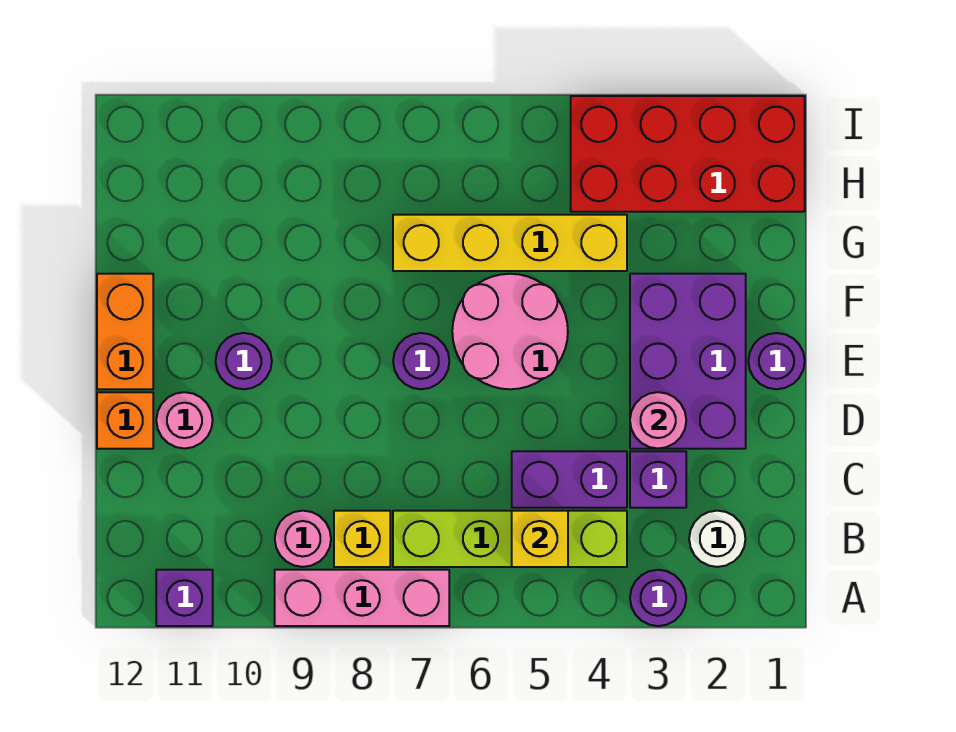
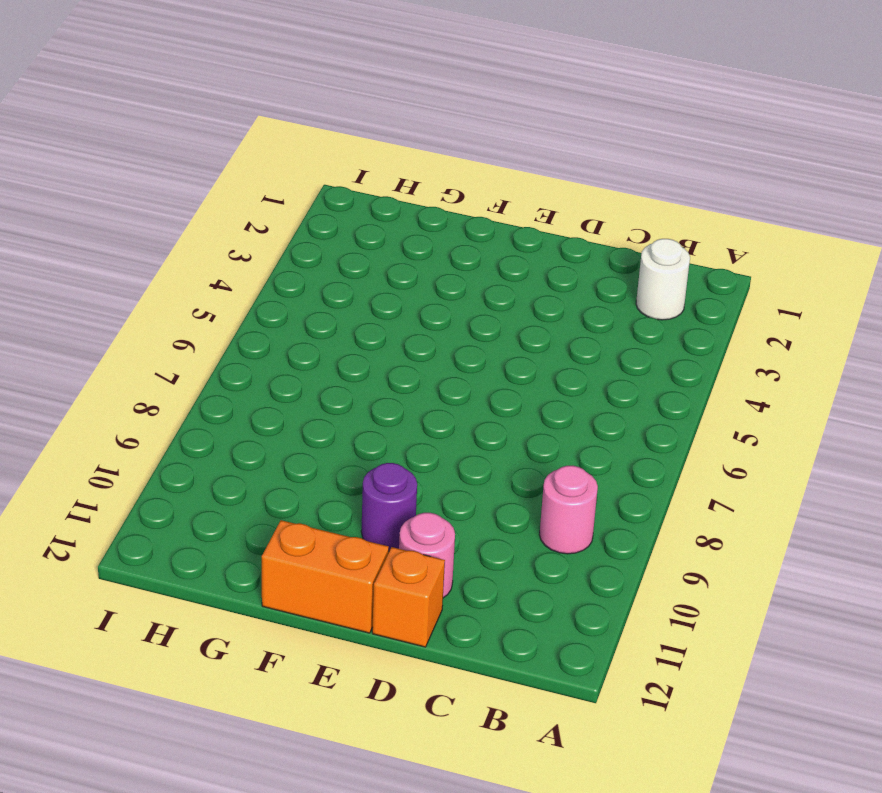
none -> purple 1x1 round brick [630,570,686,626]
none -> pink 1x3 brick [275,570,449,626]
none -> purple 1x1 brick [156,570,213,626]

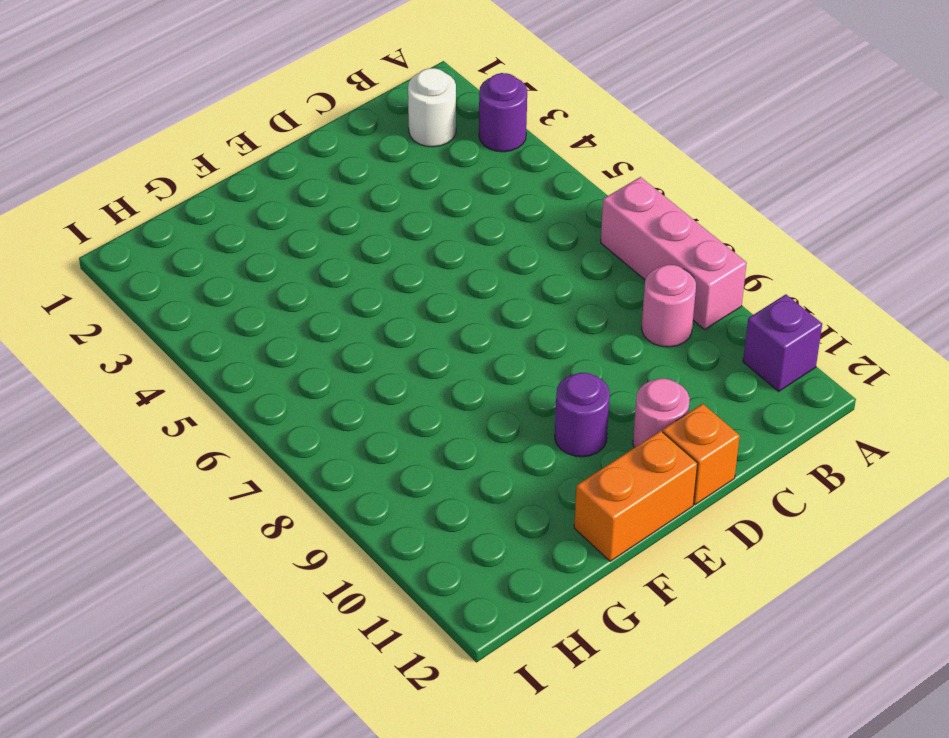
none -> lime 1x4 brick [393,511,627,567]
none -> yellow 1x1 brick [334,511,390,567]
none -> purple 1x1 brick [630,451,686,508]

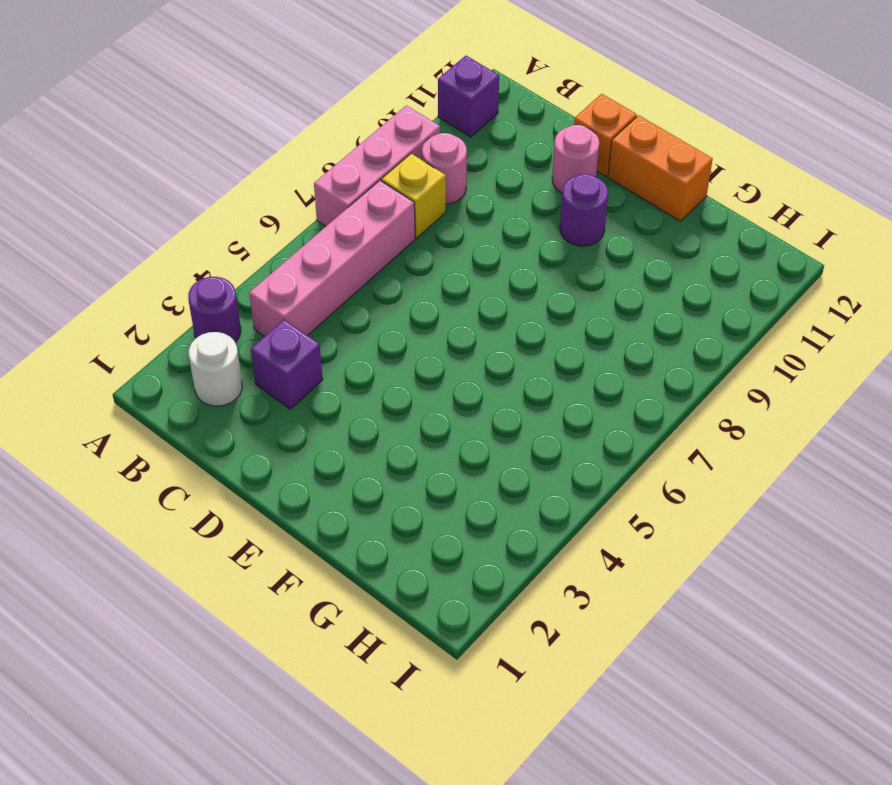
pink 1x4 brick [249,181,415,336] -> lime 1x4 brick [393,511,627,567]
none -> purple 1x2 brick [512,451,627,508]
none -> purple 2x3 brick [630,274,746,449]
none -> purple 1x1 round brick [748,333,805,389]

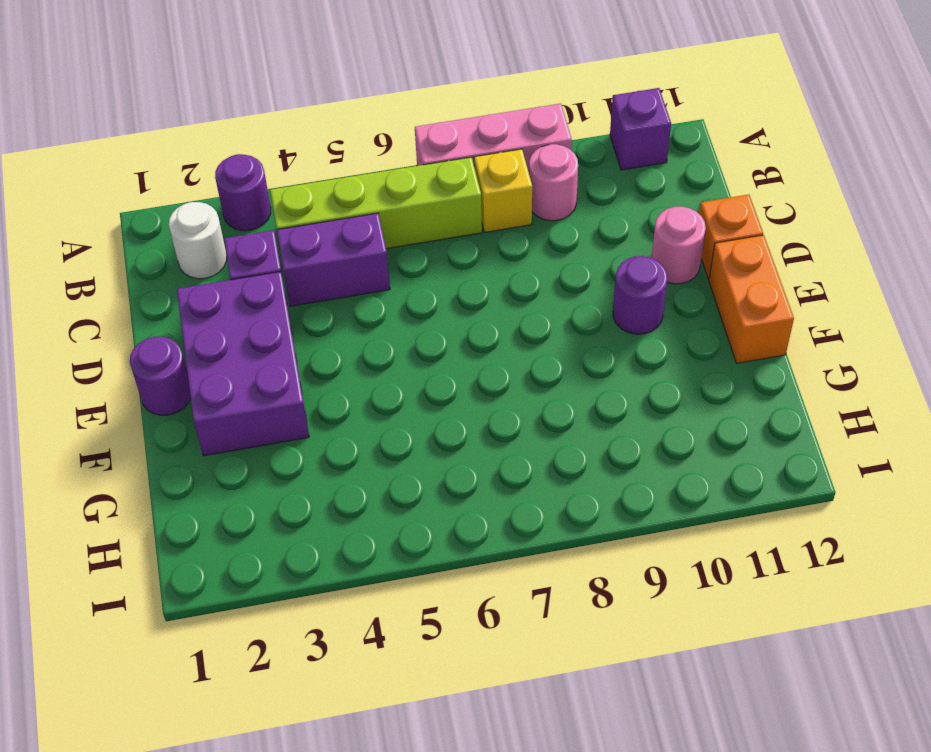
none -> pink 2x2 round brick [452,274,568,389]
none -> purple 1x1 round brick [393,333,449,389]
none -> yellow 1x4 brick [393,215,627,271]

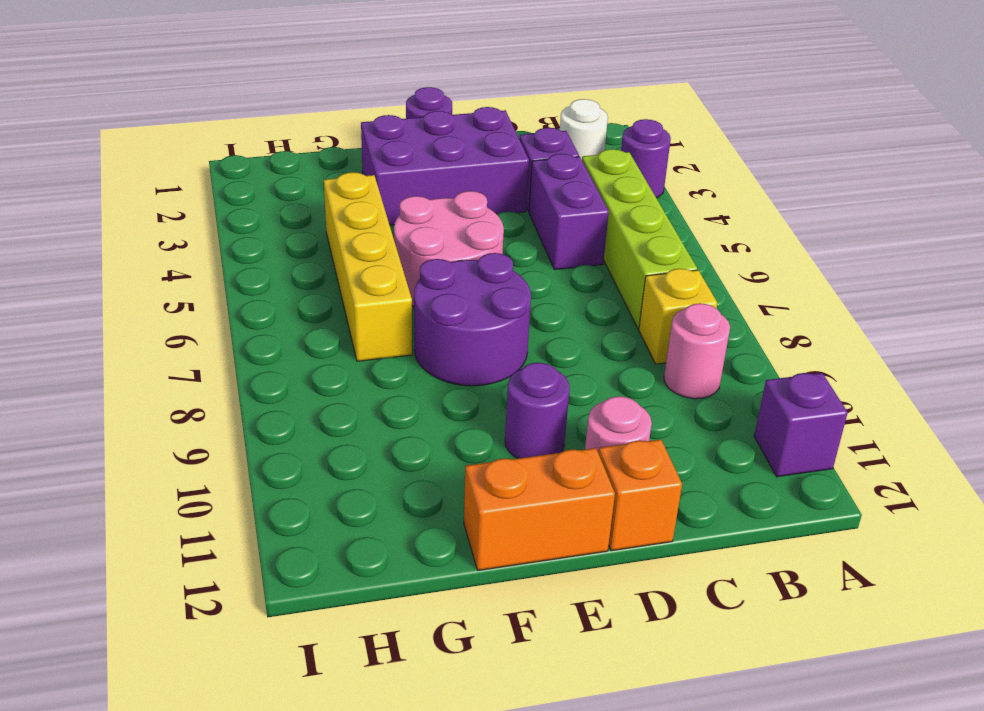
purple 2x2 round brick [414,253,531,386] -> purple 1x1 round brick [393,333,449,389]
none -> pink 1x3 brick [275,570,449,626]
none -> red 2x4 brick [571,96,805,212]
none -> yellow 1x1 brick [512,511,568,567]

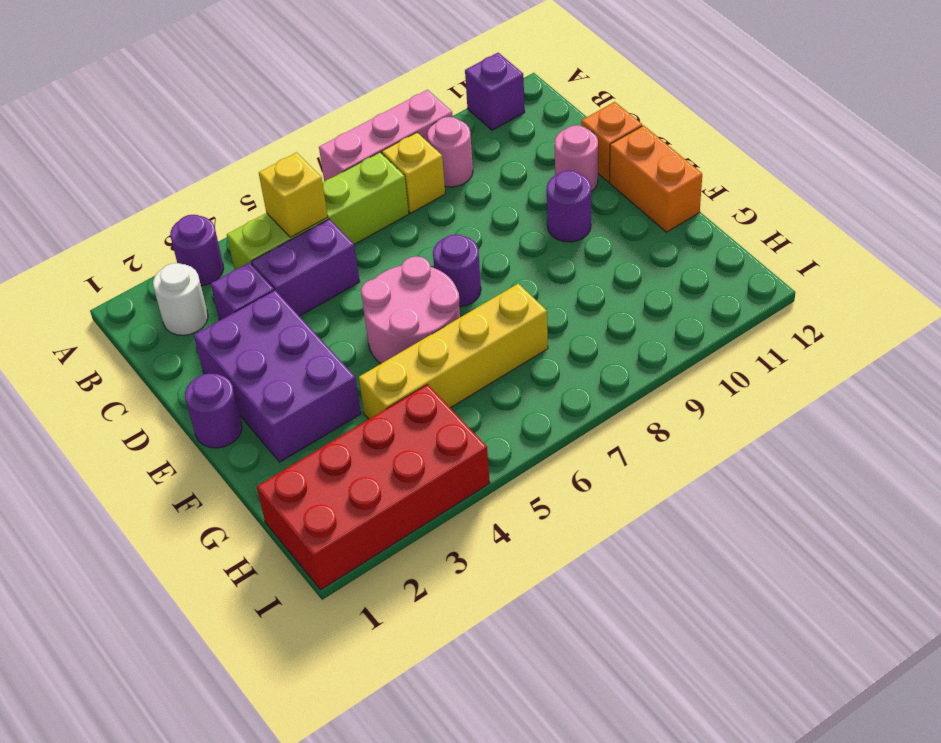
none -> pink 1x1 round brick [630,392,686,449]

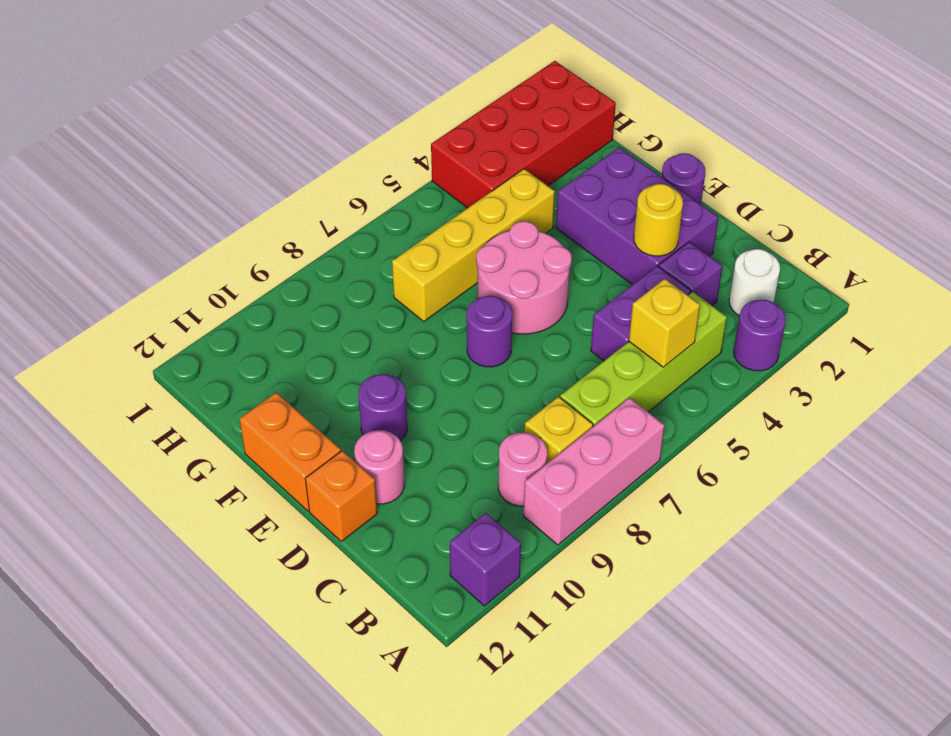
yellow 1x1 round brick [634,184,683,256] -> pink 1x1 round brick [630,392,686,449]

